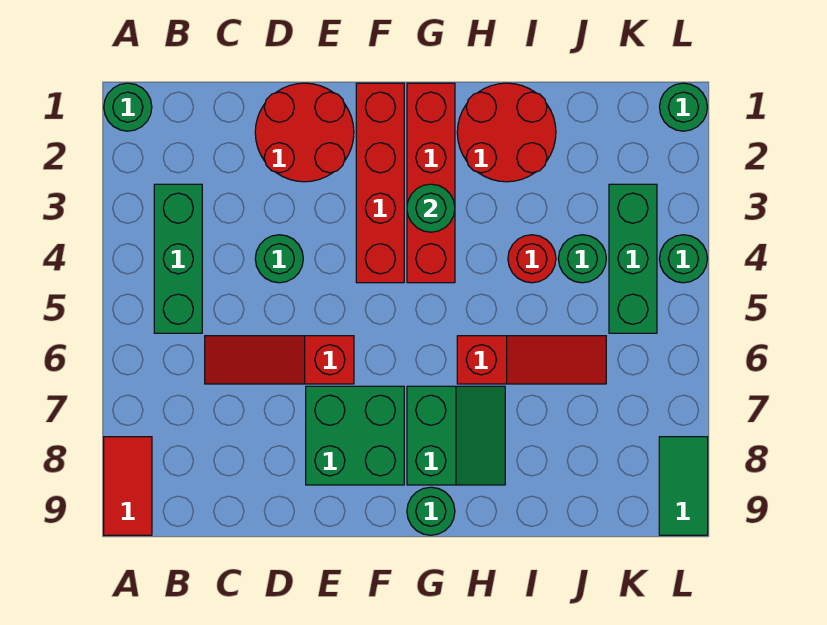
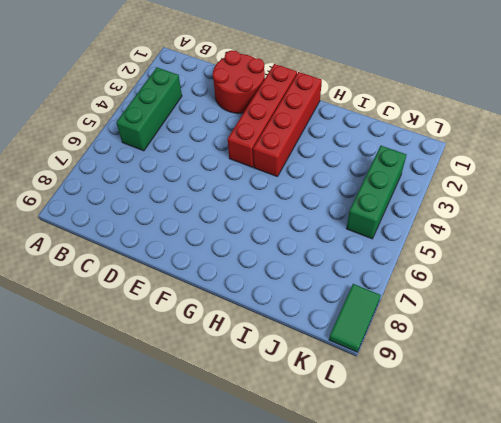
none -> green 1x1 round brick [104,83,152,131]
none -> red 1x2 tile [104,437,152,535]
none -> red 1x3 slope [205,336,354,384]

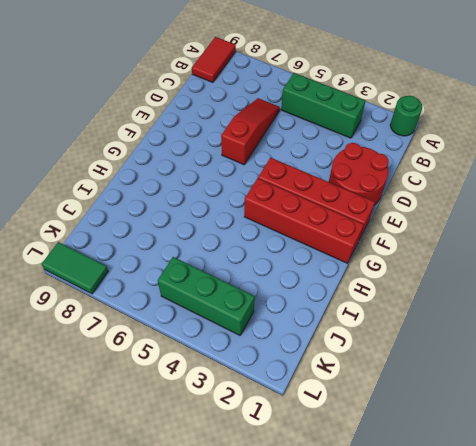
red 1x2 tile [192,37,236,83] -> red 1x2 tile turned to [104,437,152,535]
none -> green 1x1 round brick [255,235,303,283]
none -> green 2x2 brick [306,386,404,485]
none -> green 2x2 slope [407,386,505,485]

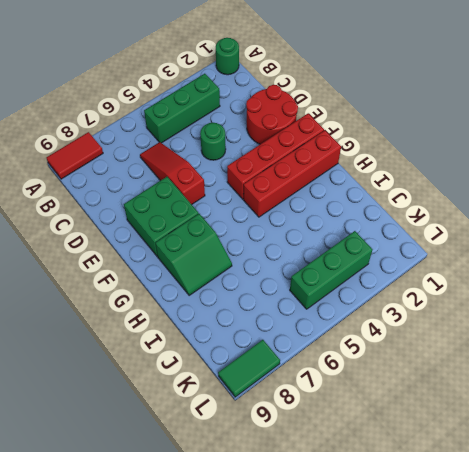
none -> green 1x1 round brick [407,487,455,535]
none -> red 2x2 round brick [457,83,556,182]
none -> red 1x3 slope [457,336,606,384]

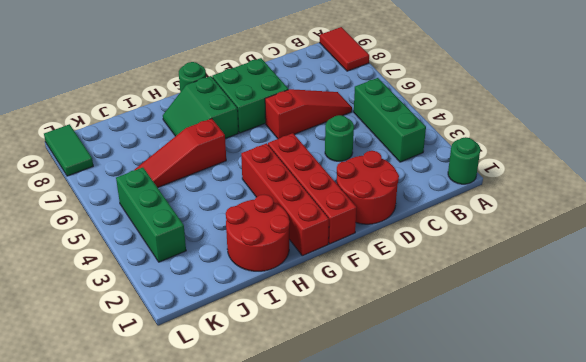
none -> red 1x1 round brick [508,235,556,283]
none -> green 1x1 round brick [558,235,606,283]
none -> green 1x1 round brick [659,83,707,131]

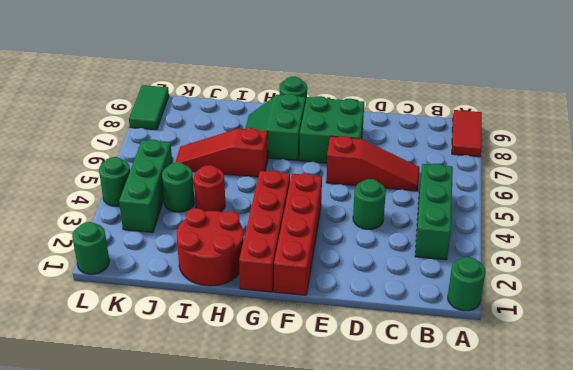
none -> red 2x2 round brick [255,83,354,182]
none -> green 1x1 round brick [407,184,455,232]

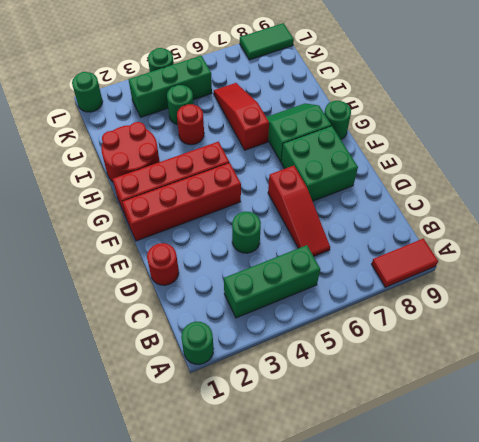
red 1x1 round brick [147,243,179,285] -> red 2x2 round brick [255,83,354,182]
none -> green 1x1 round brick [407,184,455,232]

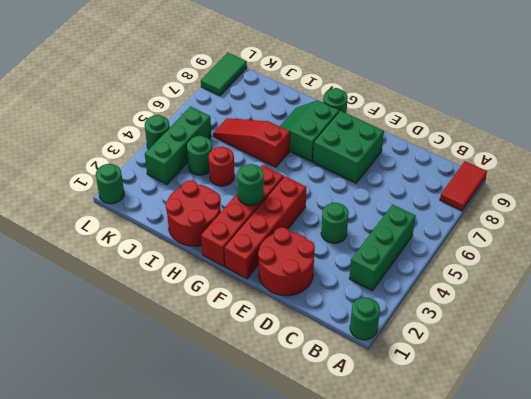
none -> red 1x3 slope [205,336,354,384]

